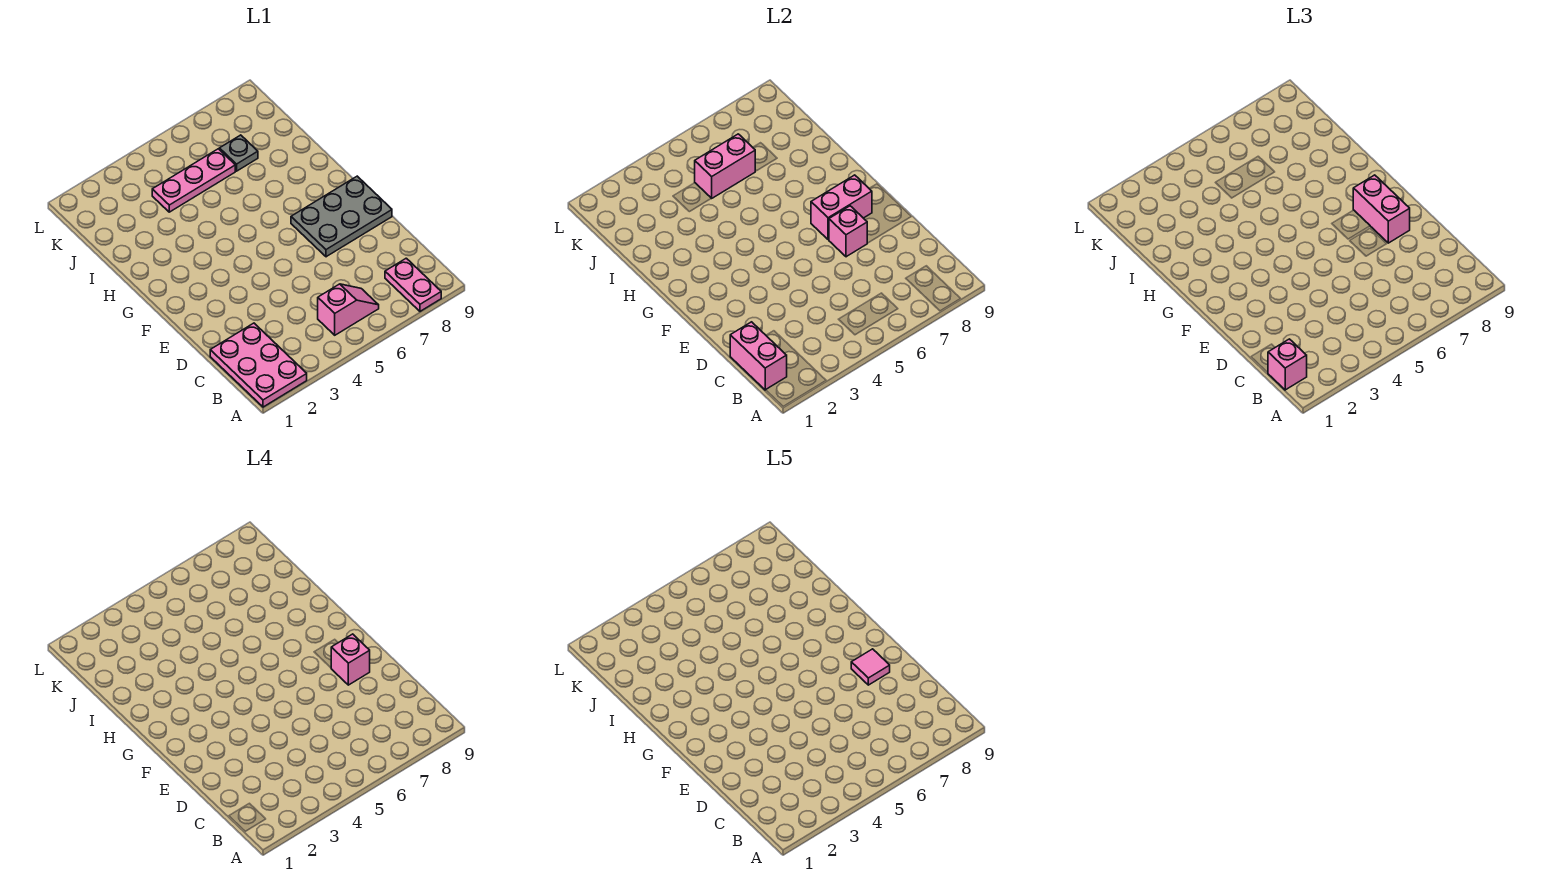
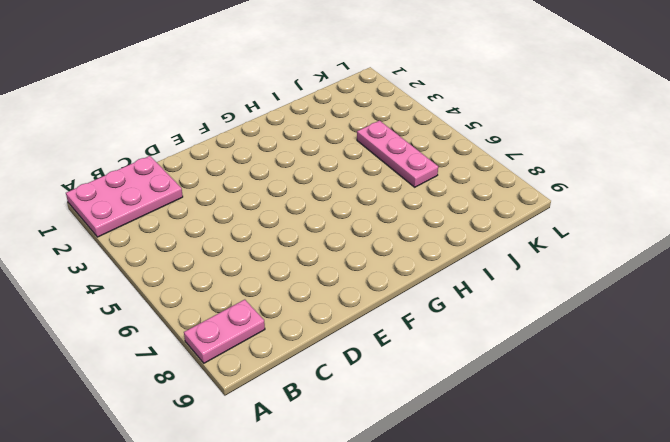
none -> pink 1x2 slope [318,284,379,335]
none -> grey 2x3 plate [291,176,392,257]
none -> grey 1x1 plate [219,135,258,171]

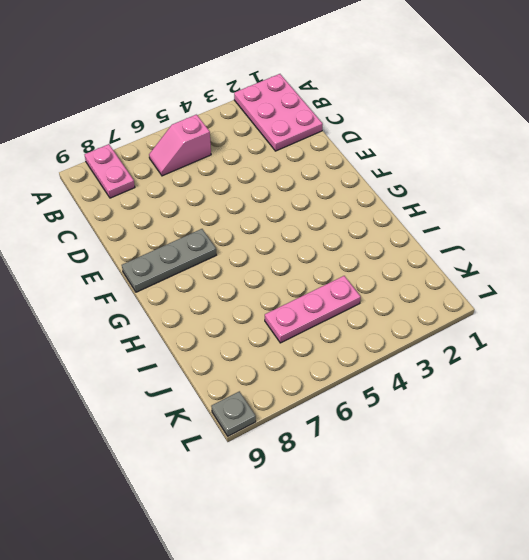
grey 1x3 plate [122,229,216,292] -> grey 2x3 plate [291,176,392,257]
grey 1x1 plate [211,391,256,436] -> grey 1x1 plate moved to [219,135,258,171]
none -> pink 1x2 brick [730,322,787,390]
none -> pink 1x1 brick [829,206,867,257]
none -> pink 1x2 brick [811,175,872,240]

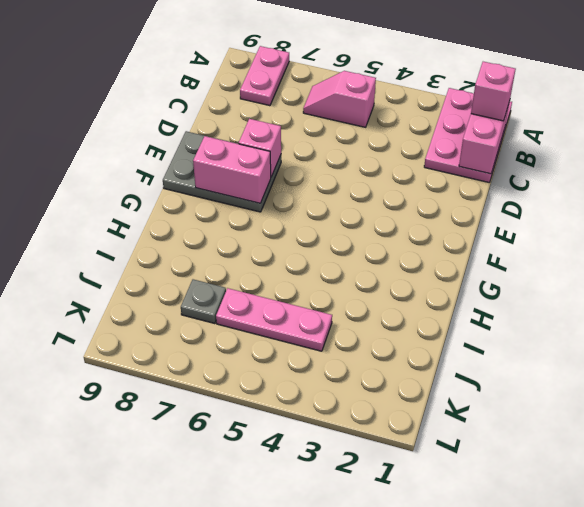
none -> pink 1x2 brick [695,134,755,198]
none -> pink 1x2 brick [1353,175,1410,243]
none -> pink 1x1 brick [331,634,370,685]

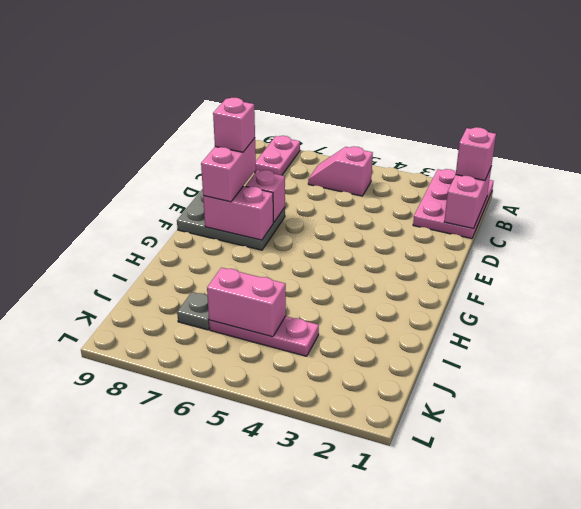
none -> pink 1x1 tile [851,649,890,685]

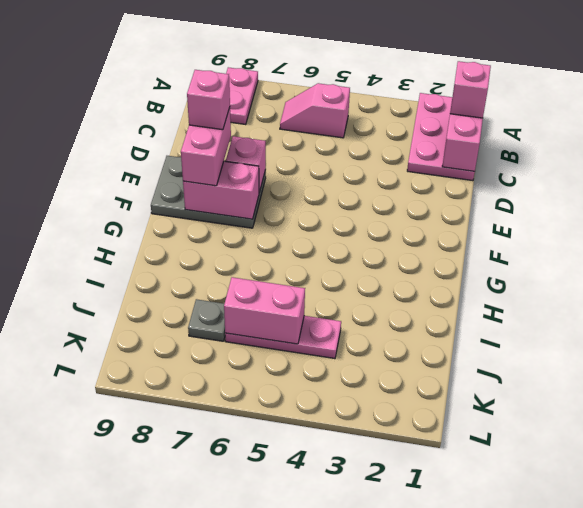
none -> pink 1x1 tile [851,649,890,685]

